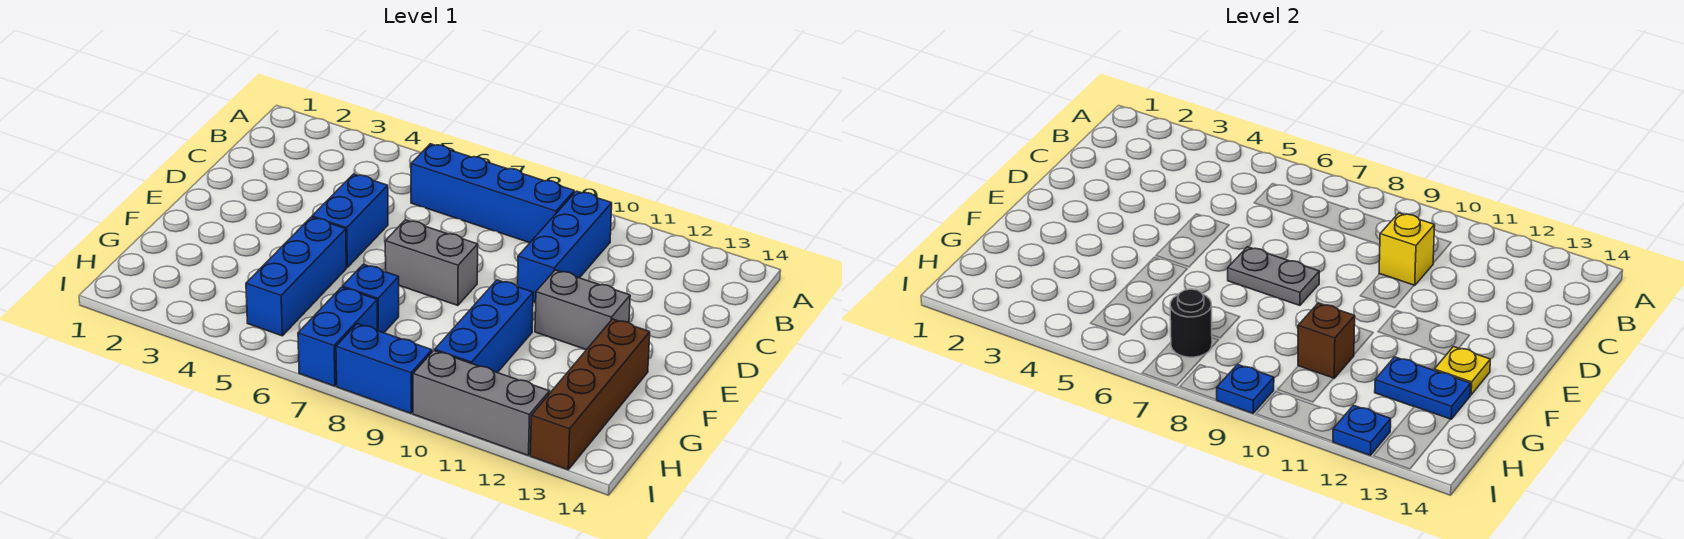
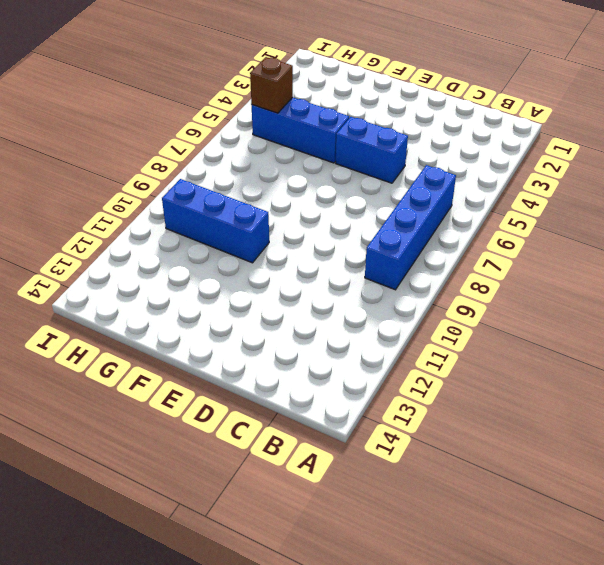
brown 1x1 brick [250,57,293,113] -> brown 1x1 brick moved to [1298,303,1355,378]
none -> blue 1x3 brick [518,191,612,302]
none -> grey 1x2 brick [385,220,478,306]
none -> grey 1x2 brick [535,270,630,350]

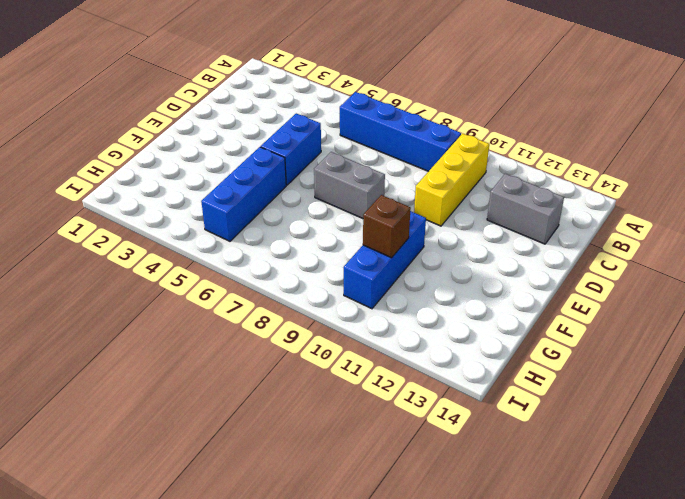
yellow 1x3 brick [414,133,489,226] -> blue 1x3 brick [518,191,612,302]
grey 1x2 brick [487,174,564,244] -> grey 1x2 brick moved to [535,270,630,350]
none -> brown 1x4 brick [530,319,650,470]
none -> blue 1x1 brick [342,264,399,333]
none -> blue 1x2 brick [298,287,377,386]

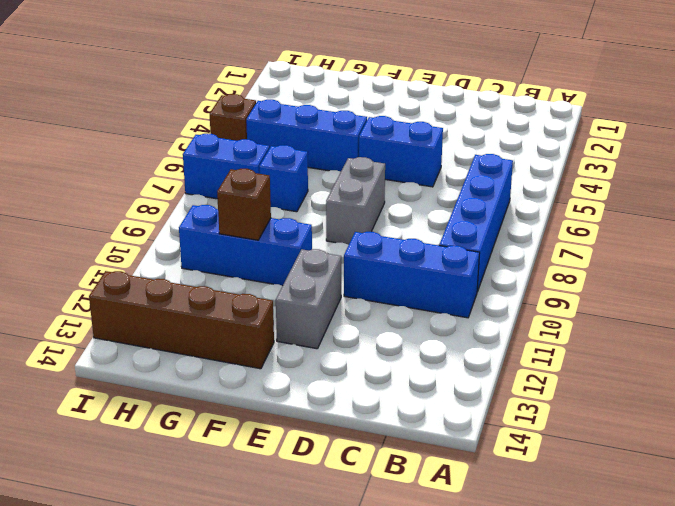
brown 1x1 brick [210,94,256,141] -> none
none -> blue 1x2 brick [336,324,432,413]
none -> grey 1x3 brick [413,351,550,456]
none -> yellow 1x1 brick [1379,213,1435,286]

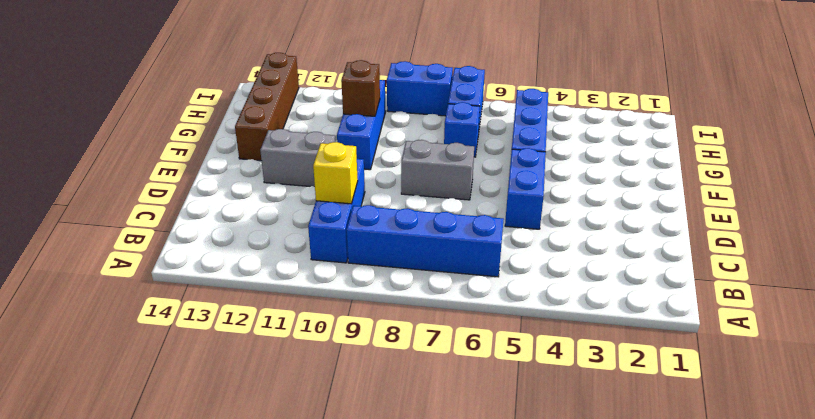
none -> grey 1x3 brick [413,351,550,456]
none -> grey 1x2 plate [1228,247,1319,306]
none -> yellow 1x1 plate [1434,347,1490,395]

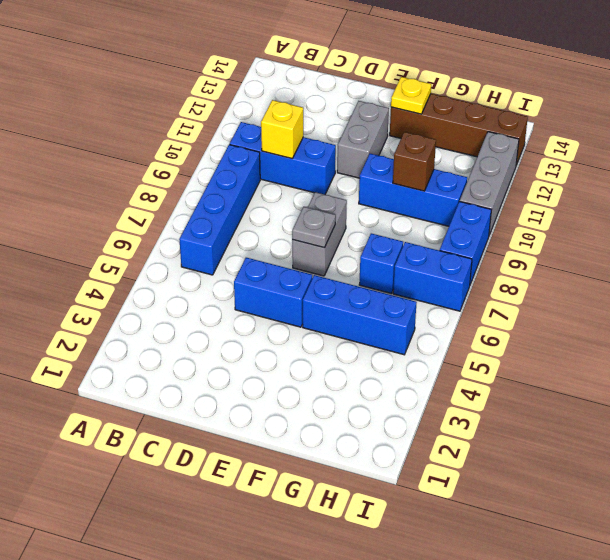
grey 1x1 plate [292,207,336,248] -> grey 1x2 plate [1228,247,1319,306]
none -> blue 1x2 plate [1375,357,1471,419]
none -> black 1x1 round brick [1170,289,1212,357]
none -> blue 1x1 plate [1217,365,1274,413]

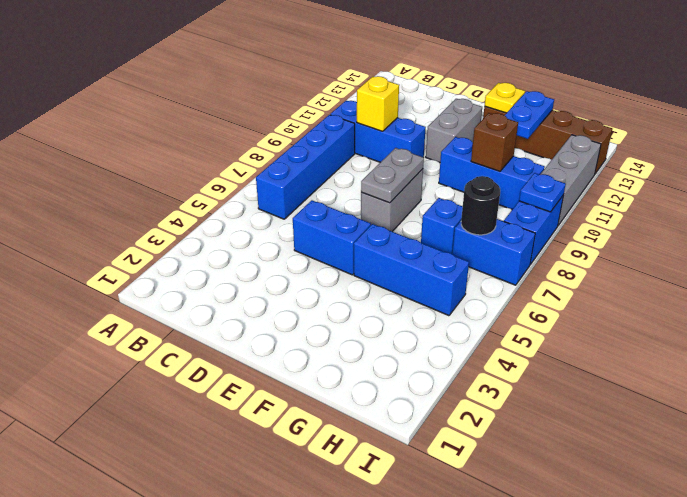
none -> blue 1x1 plate [1333,405,1391,456]

